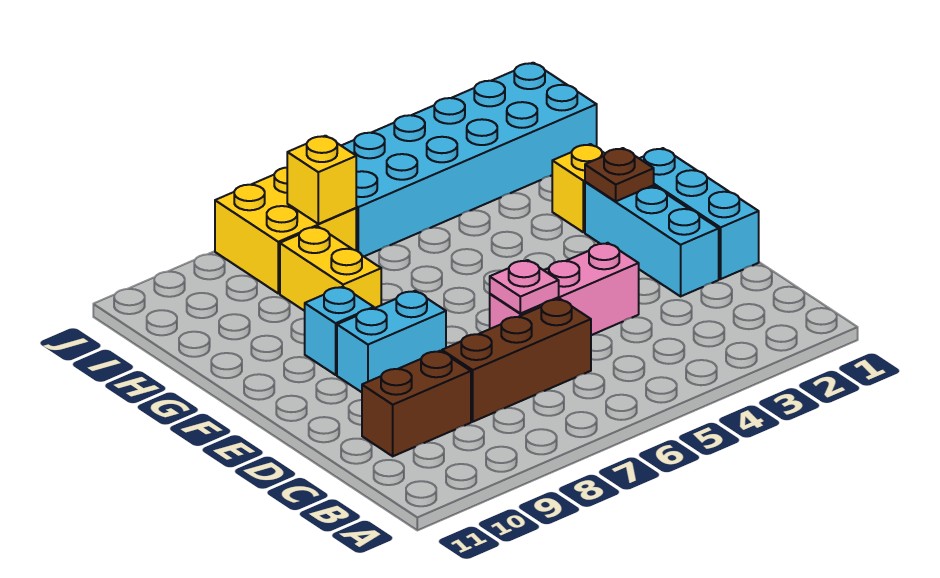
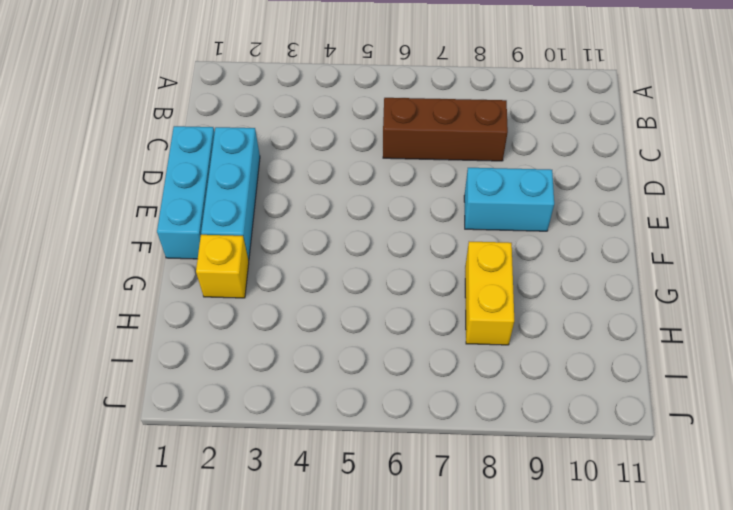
none -> brown 1x2 brick [362,351,471,456]
none -> pink 1x3 brick [490,243,639,335]
none -> cyan 1x1 brick [305,287,374,375]

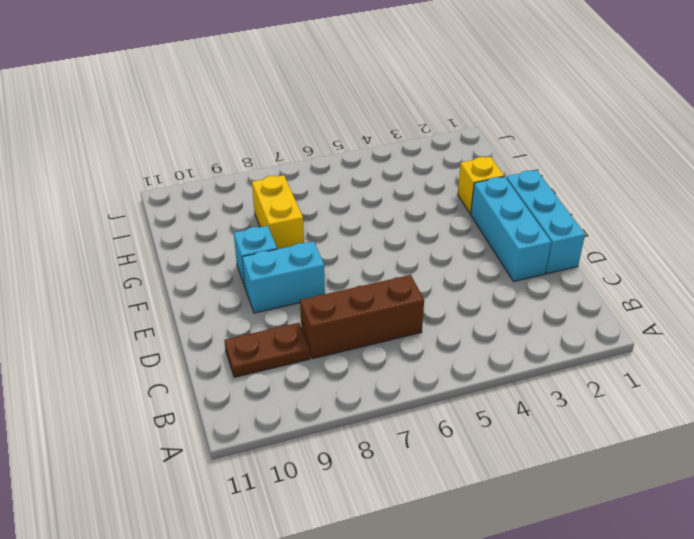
brown 1x2 plate [224,323,310,377] -> brown 1x2 brick [362,351,471,456]
none -> pink 1x3 brick [490,243,639,335]
none -> cyan 2x6 brick [341,63,597,256]
none -> yellow 2x2 brick [215,168,356,293]

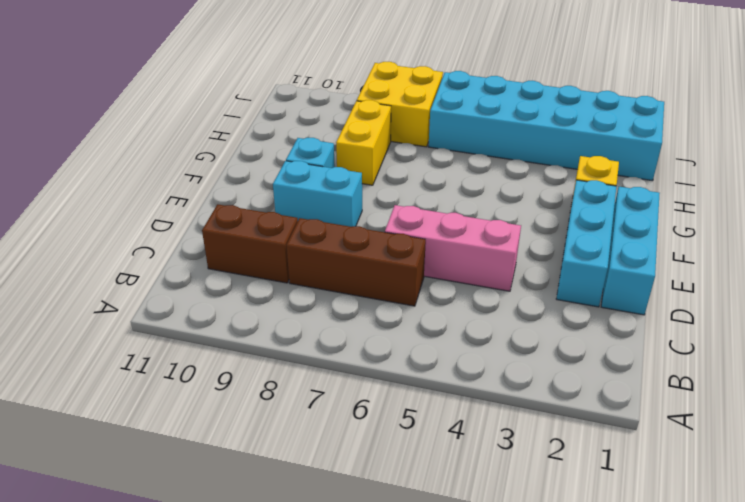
none -> pink 1x1 plate [490,260,559,313]
none -> brown 1x1 plate [585,148,654,201]
none -> yellow 1x1 brick [287,136,356,224]

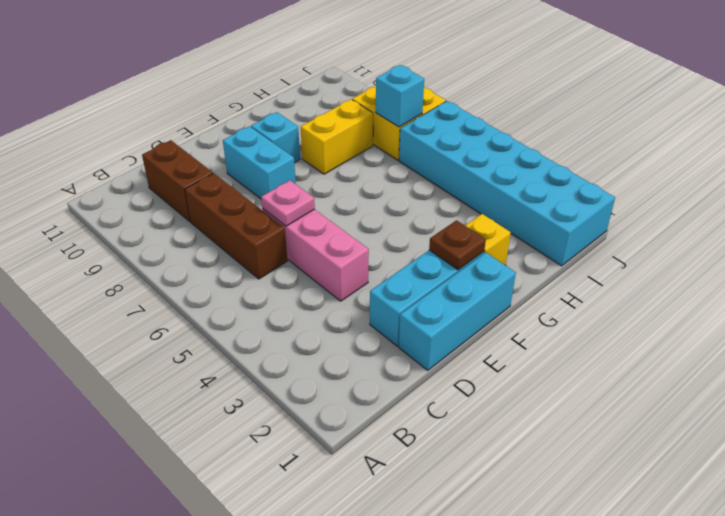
cyan 1x1 brick [376,65,424,127] -> yellow 1x1 brick [287,136,356,224]

